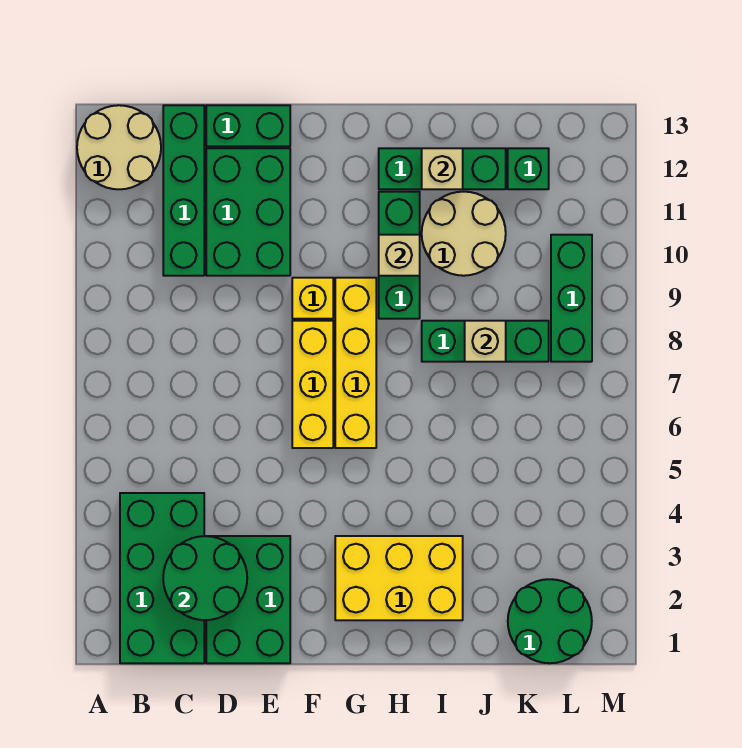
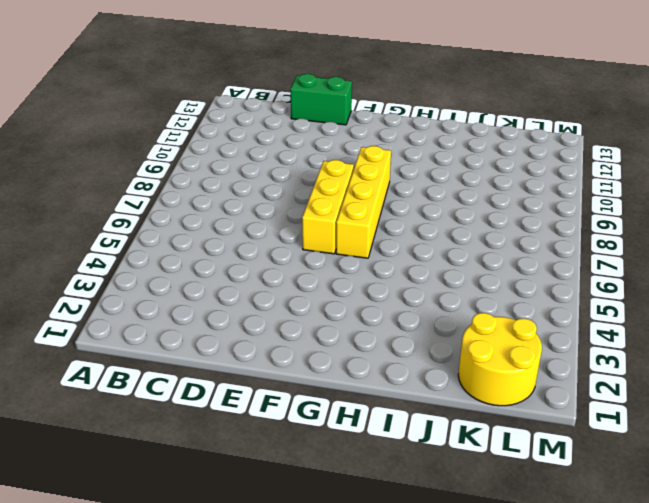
yellow 2x2 round brick [458,313,542,406] -> green 2x2 round brick [508,579,592,663]
none -> tan 2x2 round brick [77,105,161,189]
none -> green 2x4 brick [120,493,204,663]
none -> green 1x4 brick [163,105,204,276]

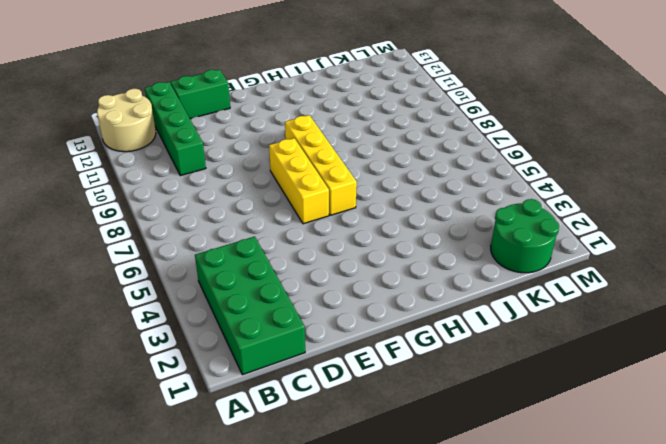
none -> green 2x3 brick [206,536,290,663]
none -> green 2x3 brick [206,148,290,276]
none -> yellow 1x1 brick [292,278,333,319]

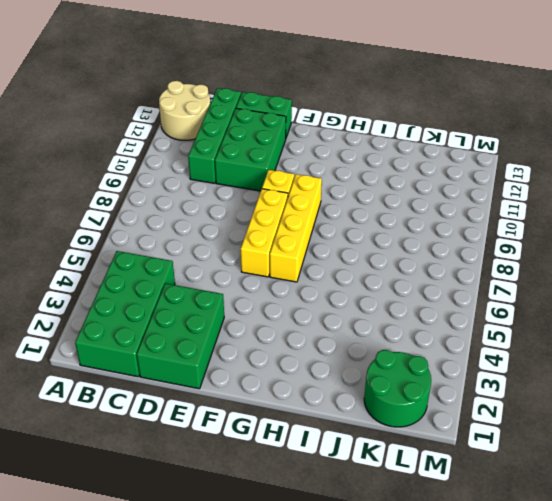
none -> yellow 2x3 brick [335,536,463,620]
none -> green 1x3 brick [379,192,420,319]
none -> green 1x3 brick [379,148,506,189]

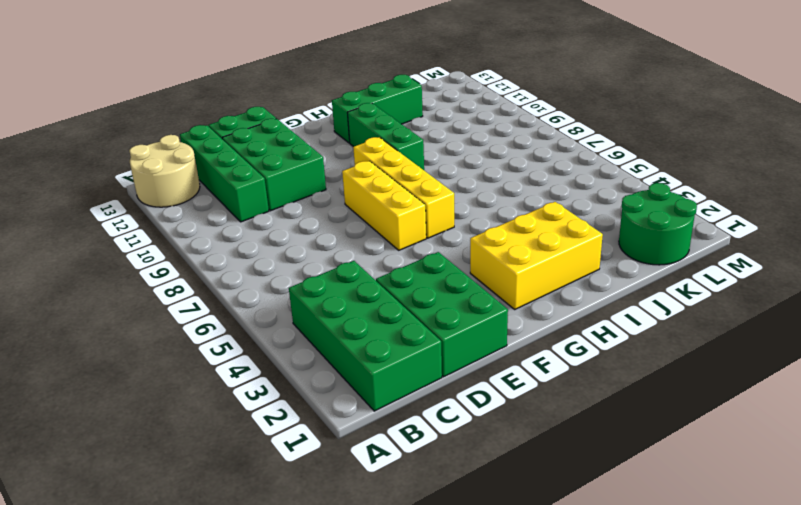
none -> yellow 1x1 brick [292,278,333,319]
none -> green 1x3 brick [422,321,549,362]
none -> tan 2x2 round brick [422,192,506,276]

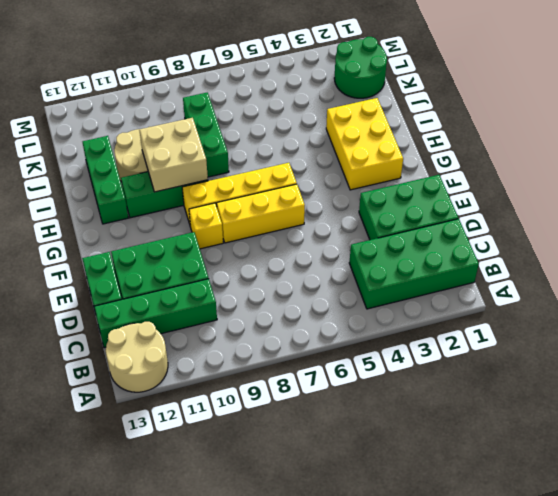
tan 2x2 brick [139,118,208,192] -> tan 1x1 brick [379,235,420,276]
none -> green 1x1 brick [508,148,549,189]
none -> green 1x3 brick [551,235,592,362]
none -> green 2x2 round brick [163,536,247,620]

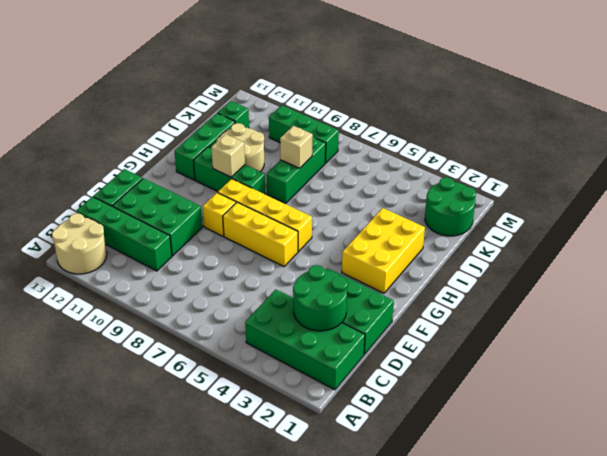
none -> tan 1x1 brick [422,148,463,189]

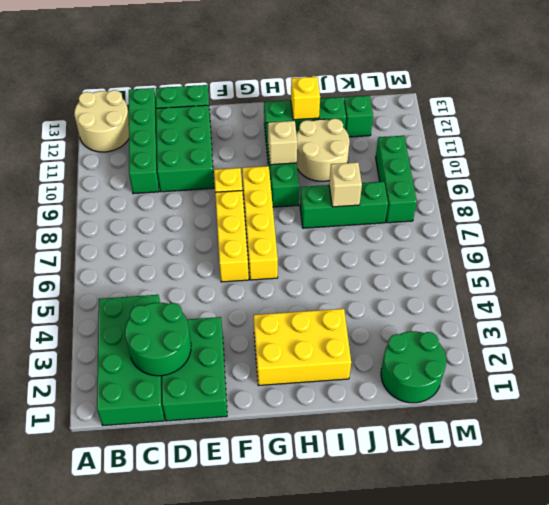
yellow 1x1 brick [291,77,320,120] -> tan 1x1 brick [422,148,463,189]

